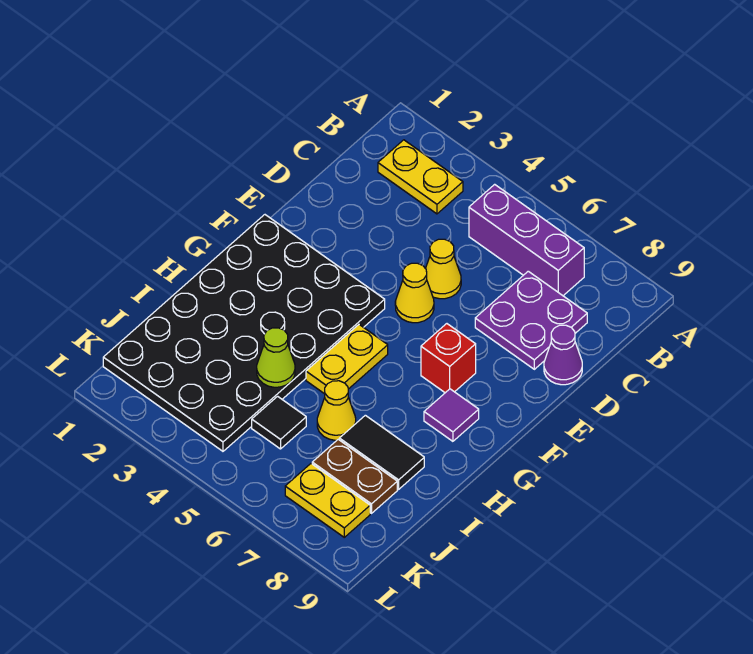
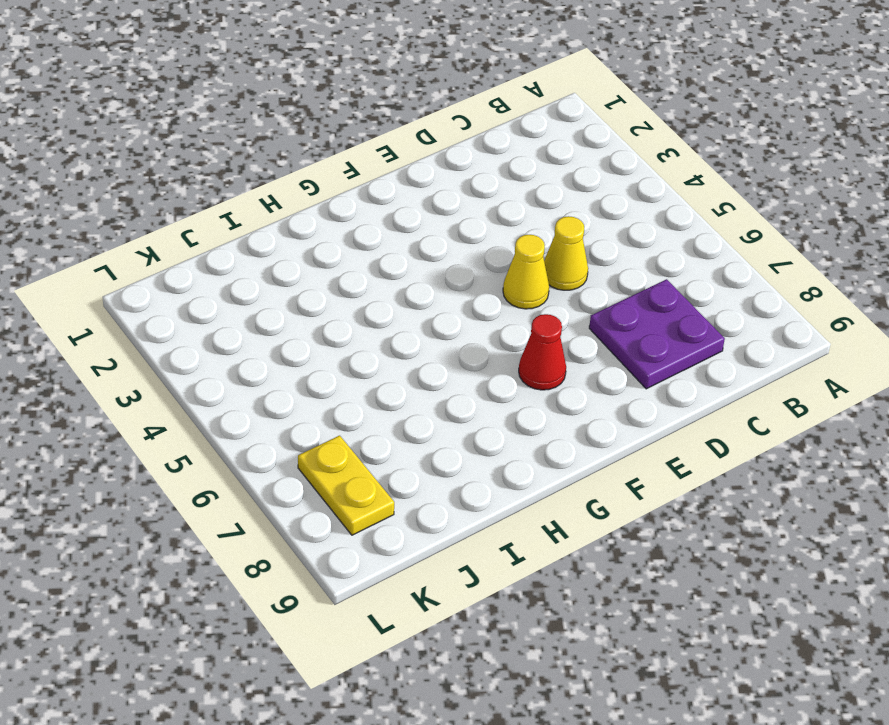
red 1x1 cone [519,314,566,390] -> red 1x1 brick [421,324,476,393]
none -> yellow 1x2 plate [378,140,463,214]
none -> purple 1x3 brick [469,184,584,296]
none -> purple 1x1 cone [544,325,582,385]

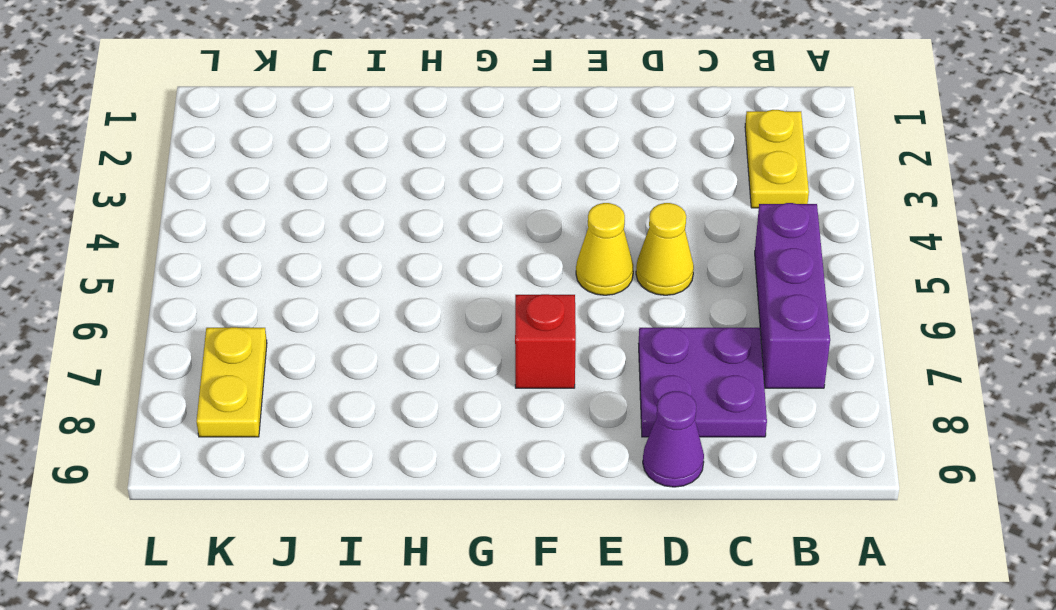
none -> black 4x6 plate [103,215,385,451]
none -> yellow 1x2 plate [306,325,388,394]
none -> purple 1x1 tile [424,389,479,441]

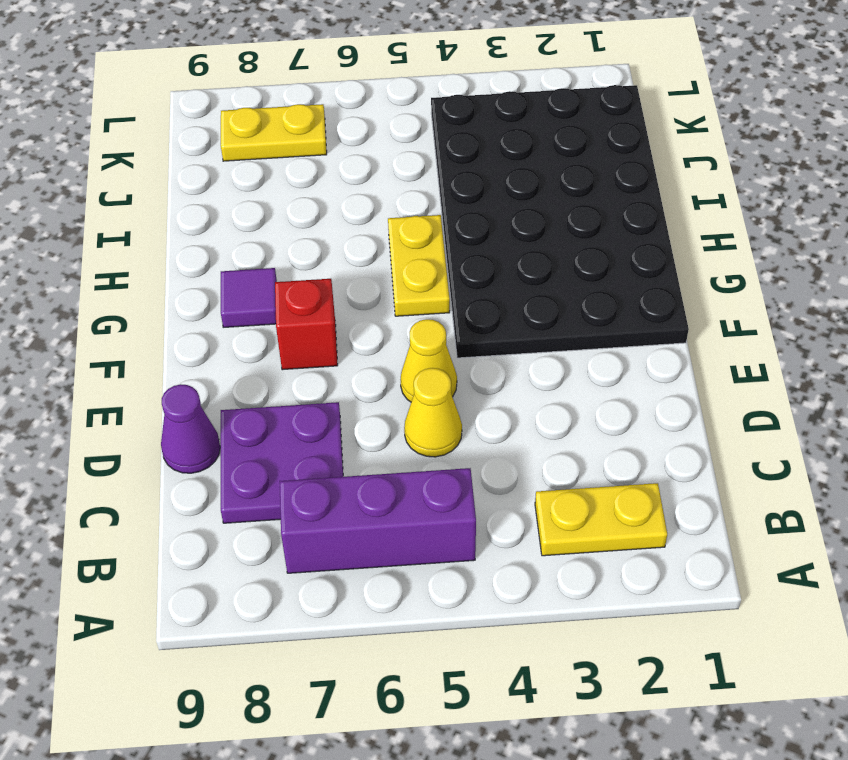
none -> yellow 1x1 cone [317,381,356,440]
none -> black 1x2 tile [339,415,424,489]
none -> black 1x1 tile [252,396,306,449]

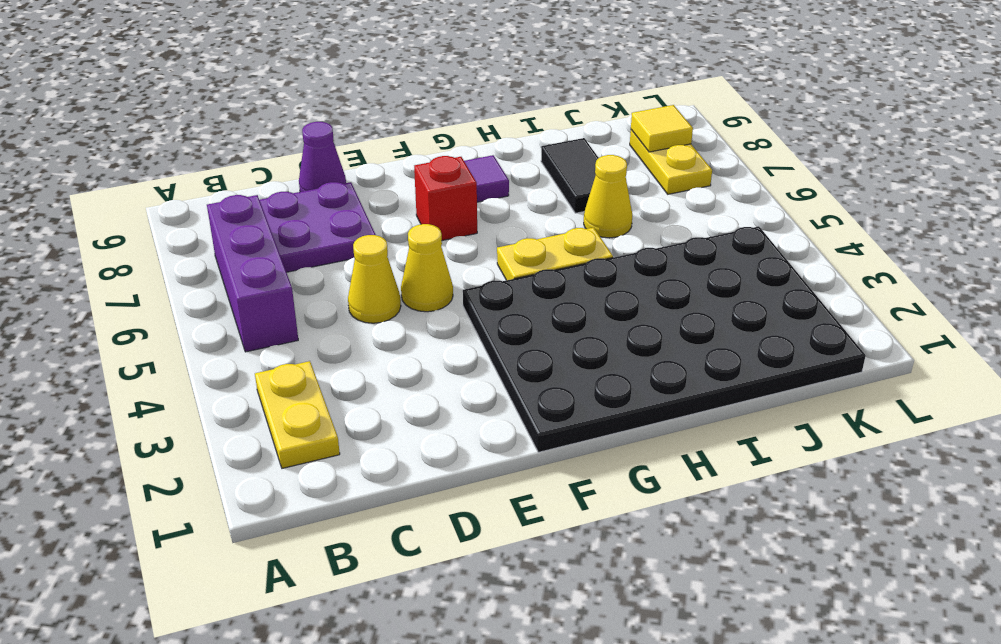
yellow 1x1 tile [631,105,693,152] -> none
none -> black 1x1 tile [252,396,306,449]
none -> brown 1x2 plate [312,439,397,513]
none -> lime 1x1 cone [257,328,295,387]

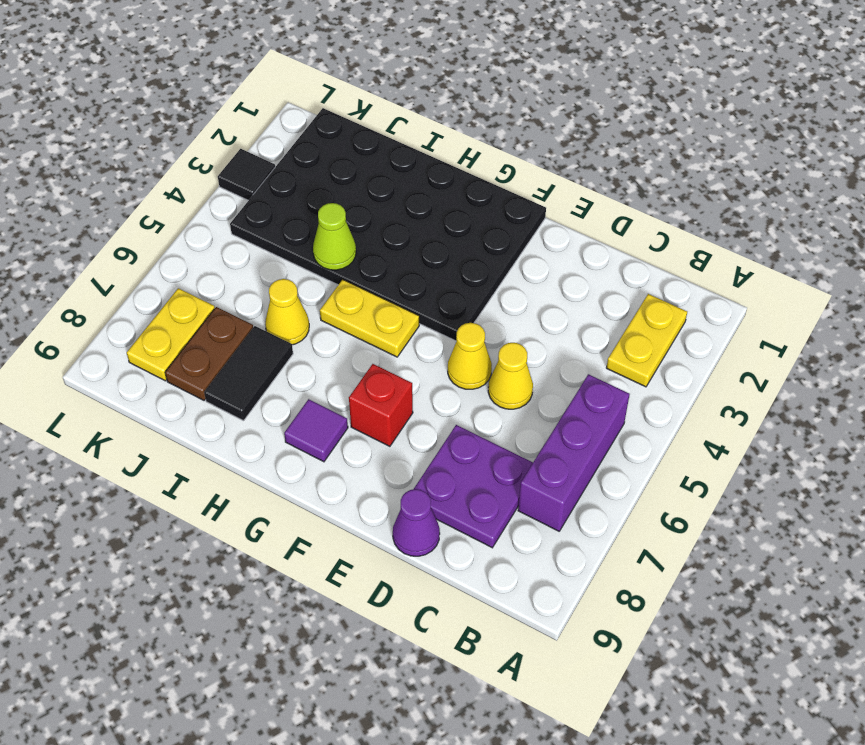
black 1x1 tile [218,149,275,200] -> black 1x1 tile moved to [252,396,306,449]

